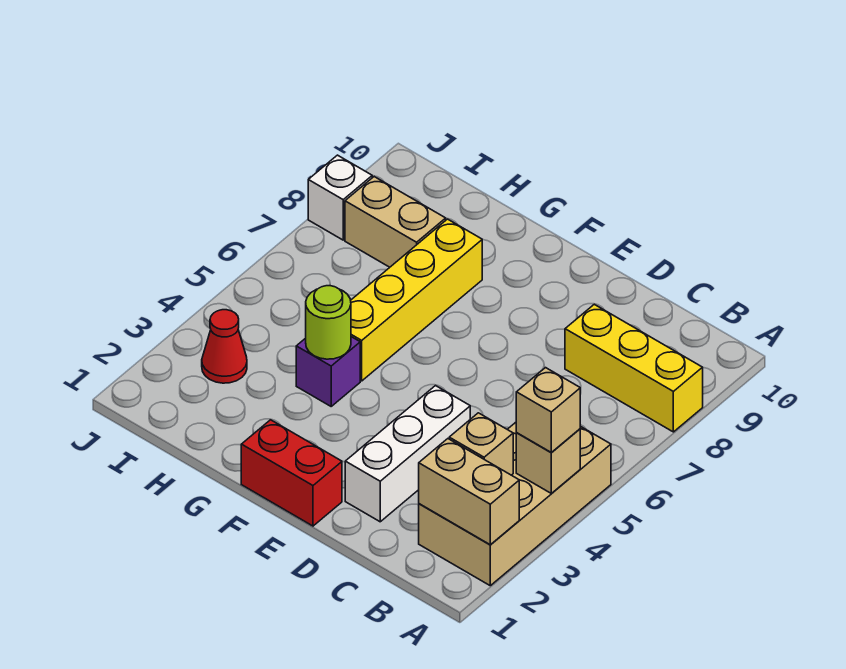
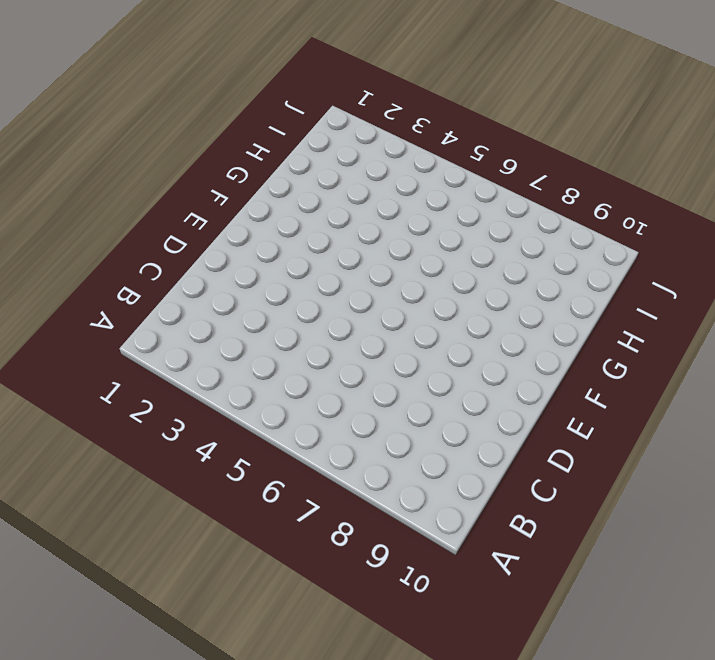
none -> tan 2x4 brick [419,422,611,586]
none -> yellow 1x3 brick [565,304,703,432]
none -> white 1x3 brick [345,386,470,522]

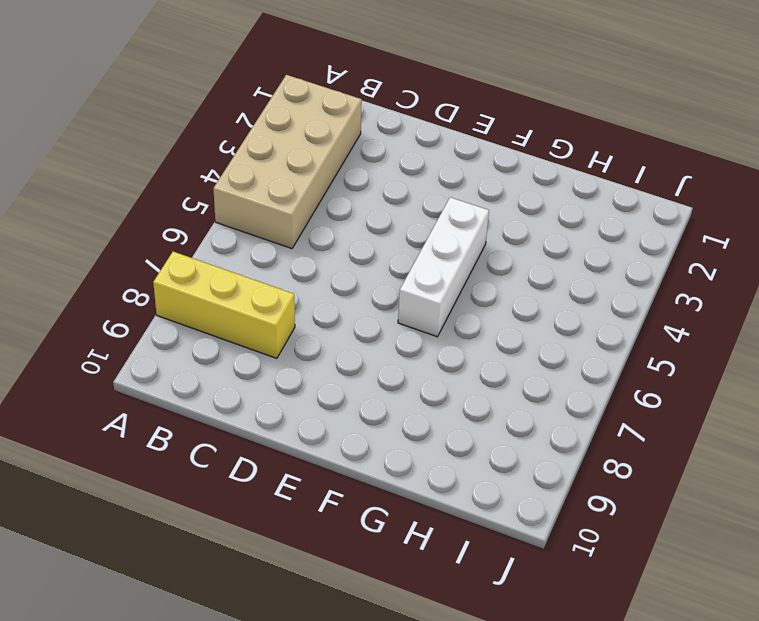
white 1x3 brick [398,197,489,337] -> white 1x3 brick moved to [345,386,470,522]
none -> red 1x2 brick [241,420,342,526]
none -> purple 1x1 brick [296,337,360,406]
none -> yellow 1x4 brick [351,219,482,381]

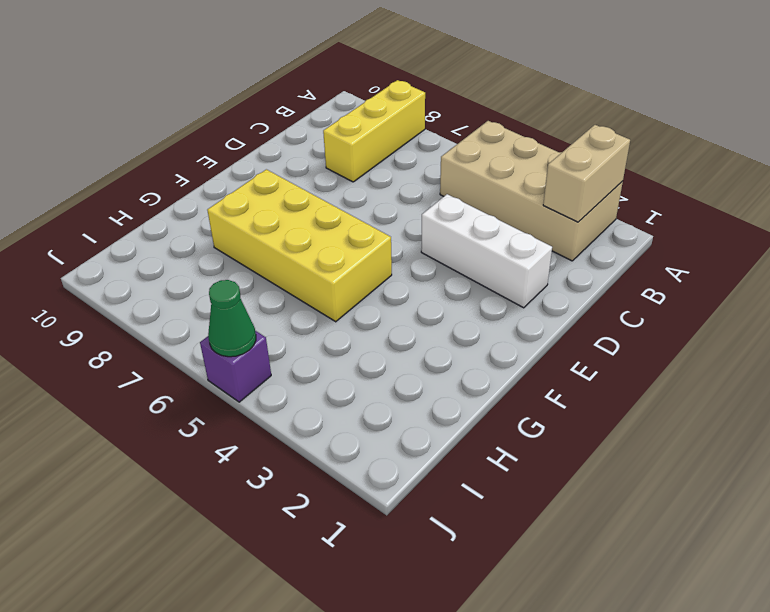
yellow 2x4 brick [207,169,392,322] -> yellow 1x4 brick [351,219,482,381]
purple 1x1 brick [200,331,271,402] -> purple 1x1 brick moved to [296,337,360,406]
green 1x1 cone [208,280,256,357] -> none
none -> red 1x2 brick [241,420,342,526]
none -> tan 1x2 brick [345,177,446,267]
none -> red 1x1 cone [202,310,247,383]

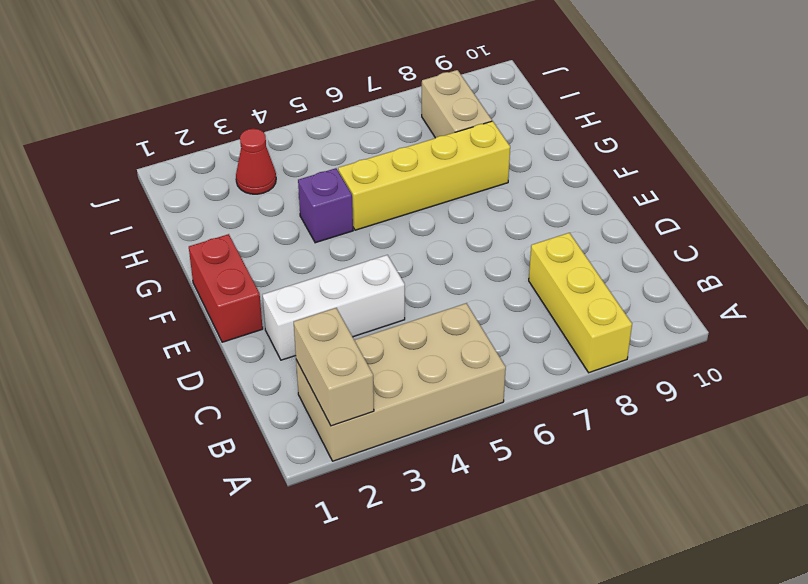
none -> white 1x1 brick [308,155,372,240]
none -> tan 1x1 brick [516,429,580,494]
none -> tan 1x1 brick [449,413,513,475]

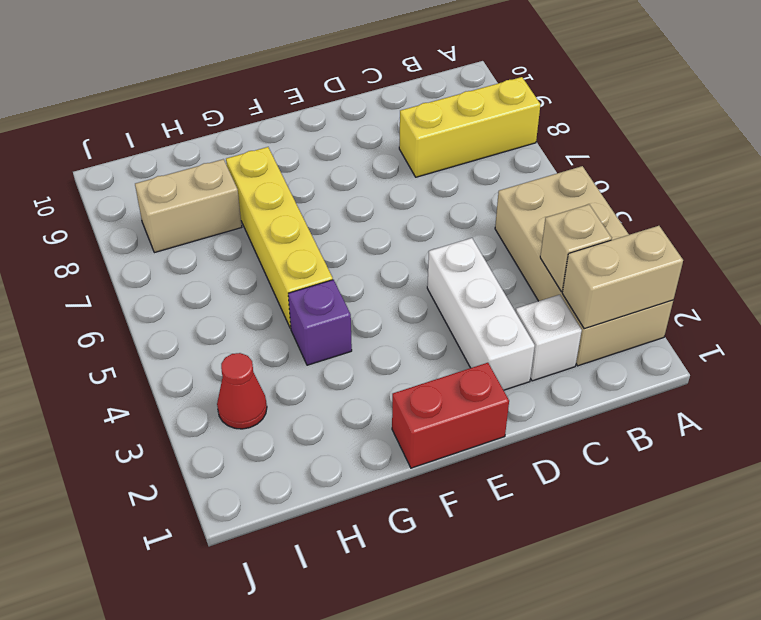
white 1x1 brick [516,295,582,381] -> white 1x1 brick moved to [308,155,372,240]
none -> tan 1x1 brick [516,429,580,494]
none -> lime 1x1 round brick [306,286,351,359]
none -> tan 1x1 brick [516,368,580,453]

